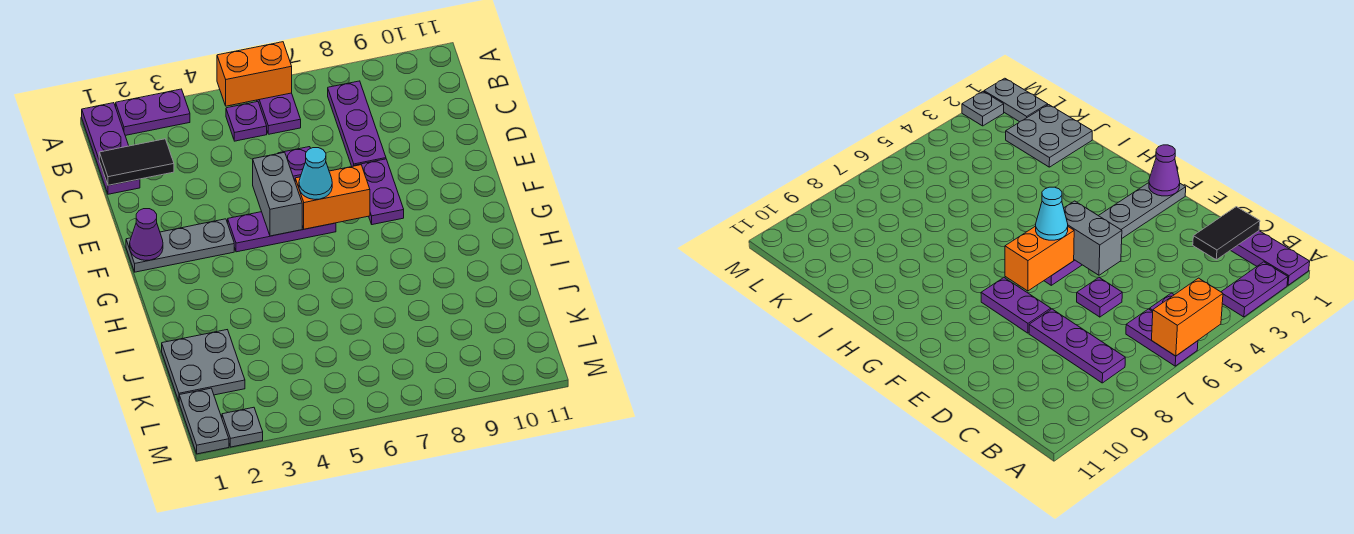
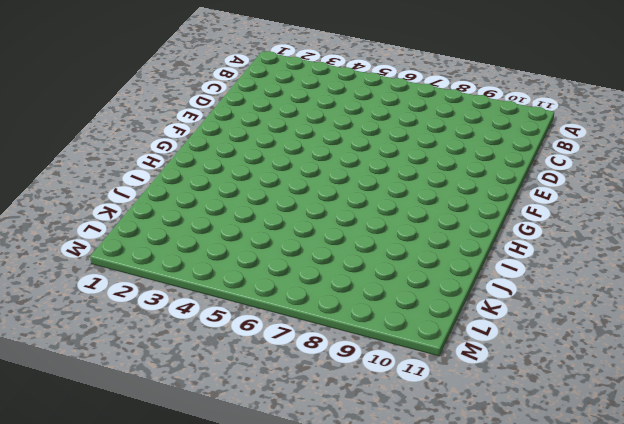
none -> purple 1x3 plate [82,103,140,194]
none -> purple 1x2 plate [116,89,190,135]
none -> purple 1x2 plate [257,93,301,134]

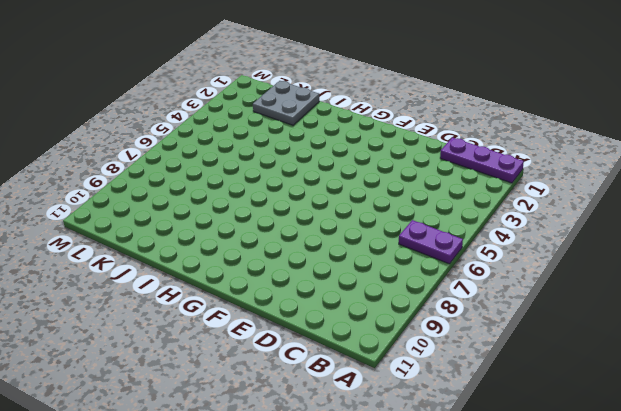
none -> purple 1x2 plate [116,89,190,135]
none -> purple 1x1 plate [226,102,267,141]
none -> purple 1x3 plate [328,81,386,166]

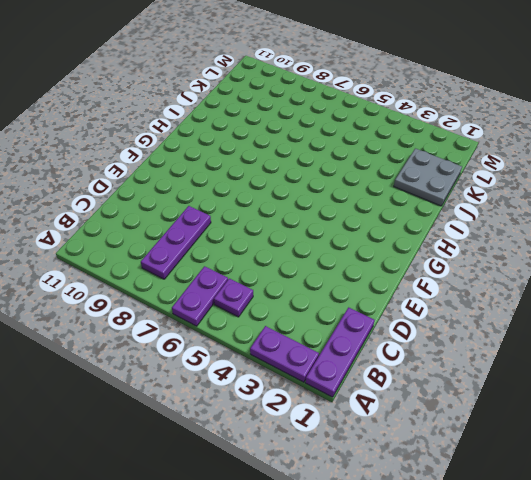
none -> purple 1x1 plate [278,147,310,181]
none -> purple 1x2 plate [355,159,404,225]
none -> grey 1x3 plate [126,219,234,272]

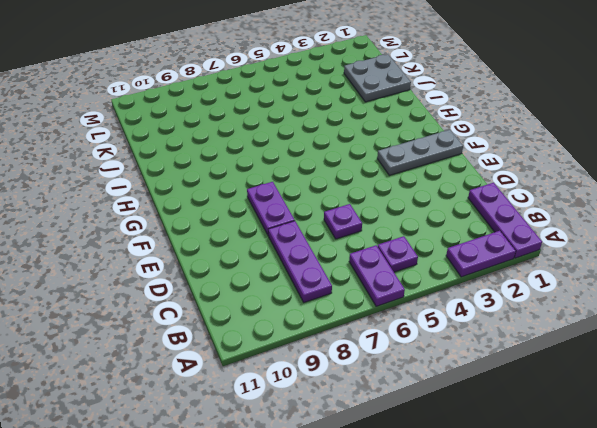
none -> purple 1x3 plate [228,212,336,252]
none -> grey 1x2 plate [179,388,229,454]
none -> grey 1x1 plate [222,407,263,447]

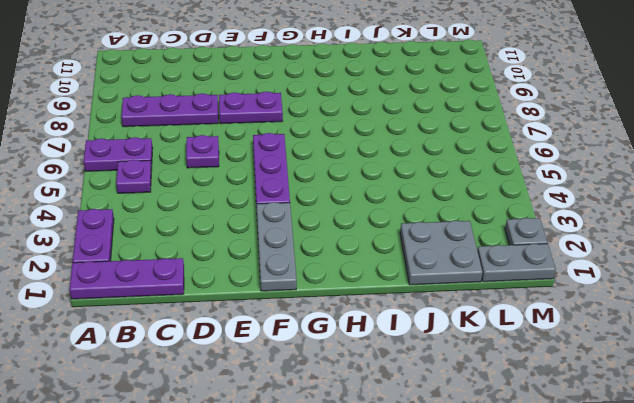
none -> orange 1x2 brick [217,42,292,106]
none -> black 1x2 tile [99,139,174,185]
none -> grey 1x2 brick [253,152,302,236]

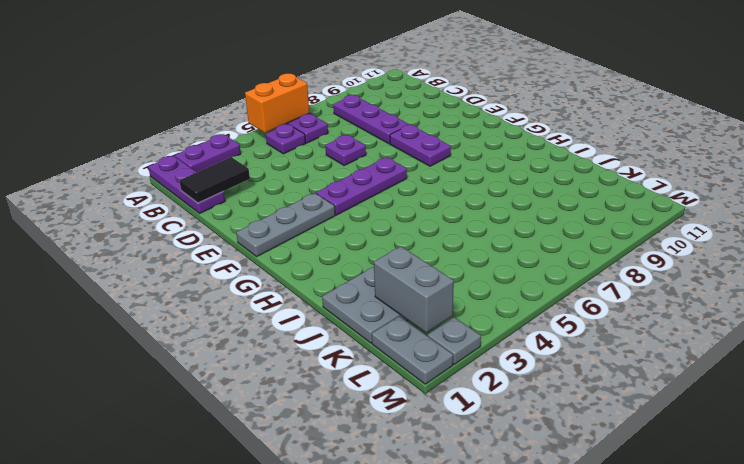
grey 1x2 brick [374,246,454,333] -> grey 1x2 brick moved to [253,152,302,236]
none -> purple 1x1 cone [130,209,163,260]
none -> orange 1x2 brick [295,165,370,229]
none -> cyan 1x1 cone [299,148,332,199]

